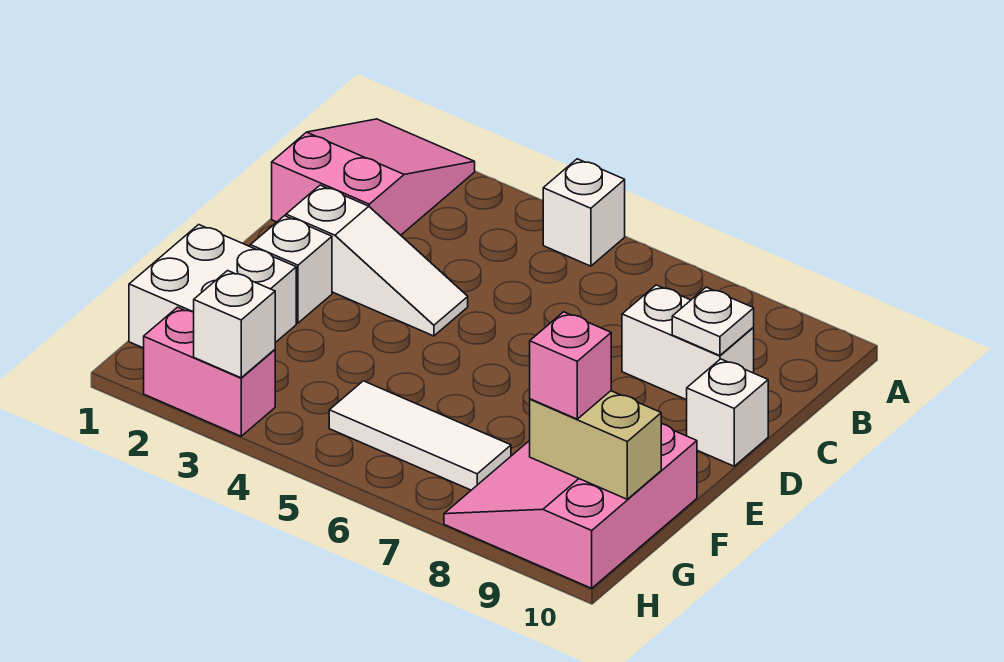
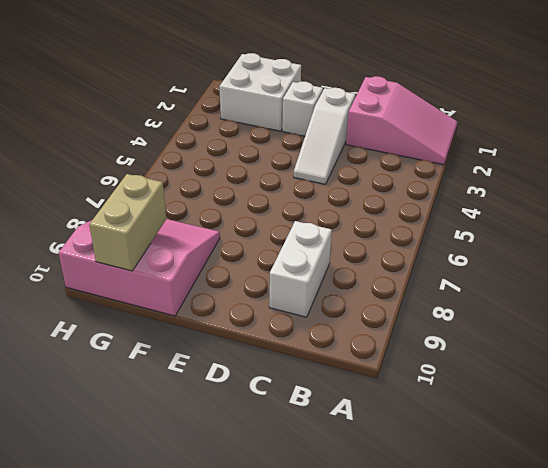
none -> white 1x1 brick [543,159,625,266]
none -> white 1x1 brick [687,359,768,466]
none -> white 1x3 tile [329,381,511,490]

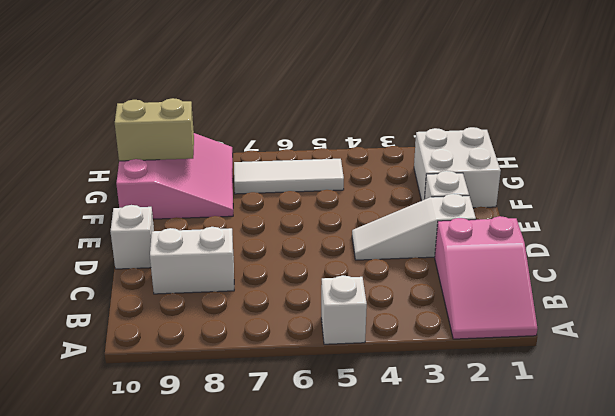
none -> pink 1x2 brick [144,307,275,436]
none -> white 1x1 plate [672,287,754,356]
none -> white 1x1 brick [194,271,275,378]

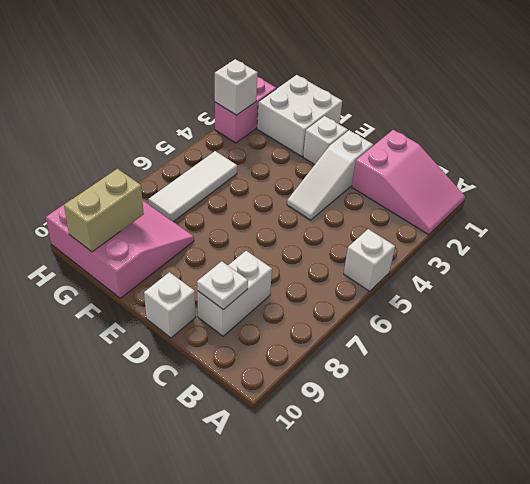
none -> pink 1x1 brick [530,312,611,419]

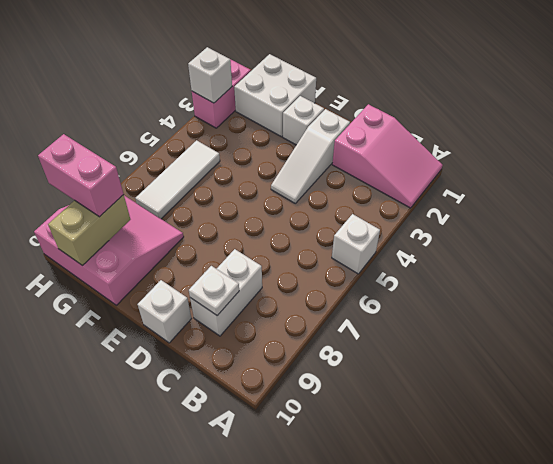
pink 1x2 brick [38,134,124,217] -> pink 1x1 brick [530,312,611,419]

